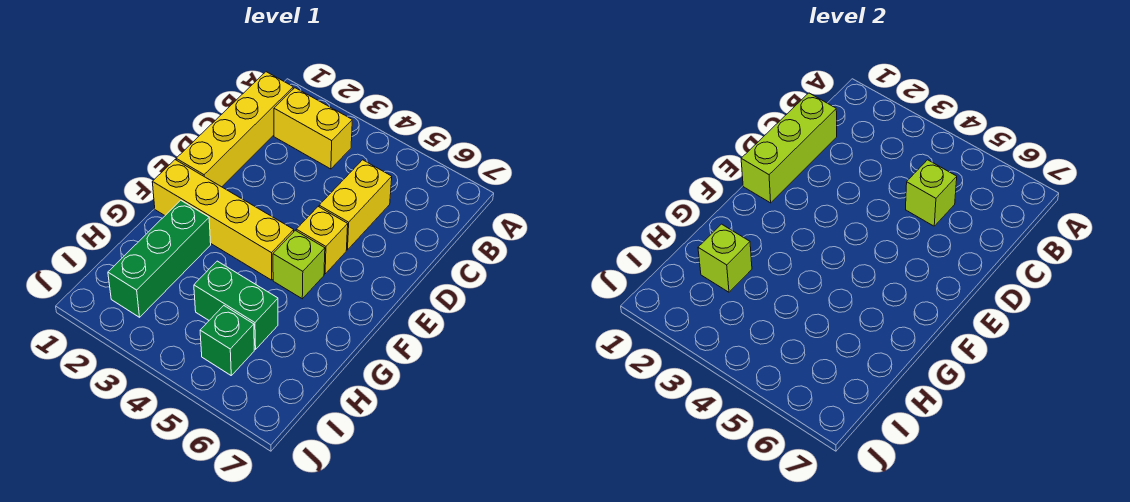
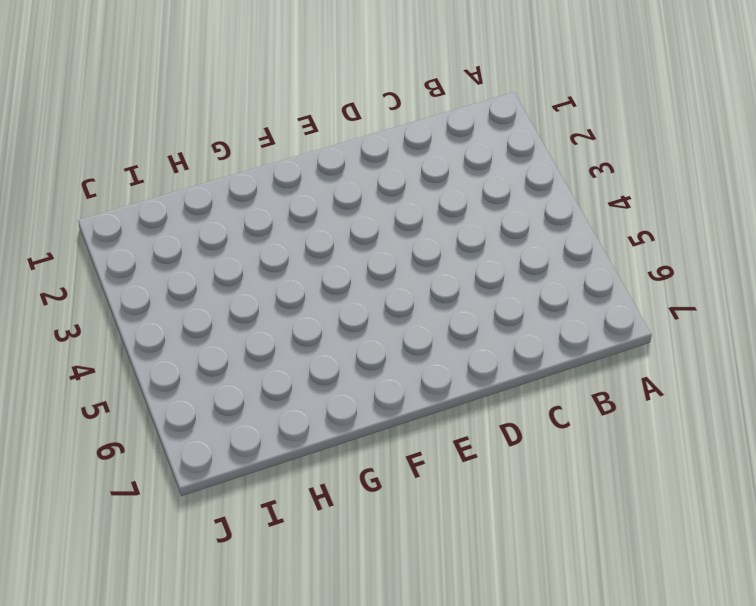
none -> yellow 1x4 brick [176,72,293,187]
none -> yellow 1x2 brick [274,88,352,169]
none -> yellow 1x2 brick [319,160,392,250]

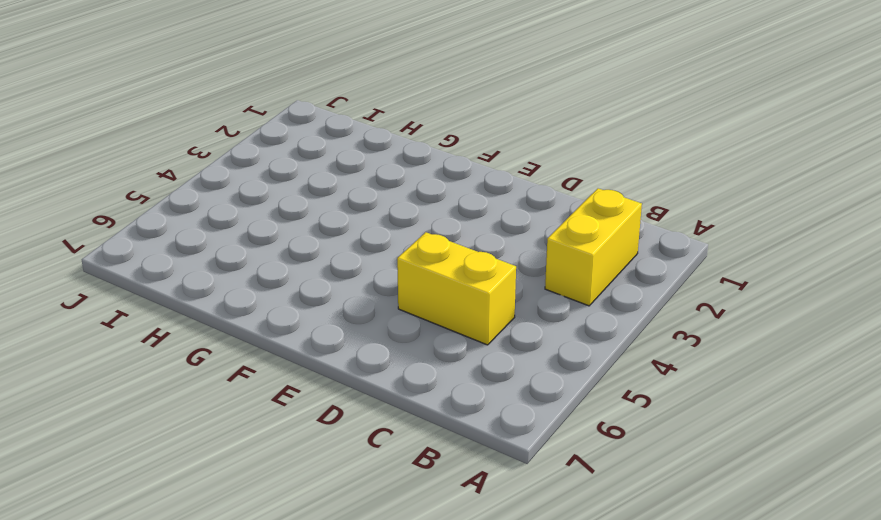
none -> yellow 1x4 brick [176,72,293,187]
none -> yellow 1x1 brick [296,207,348,274]
none -> yellow 1x4 brick [152,160,294,280]

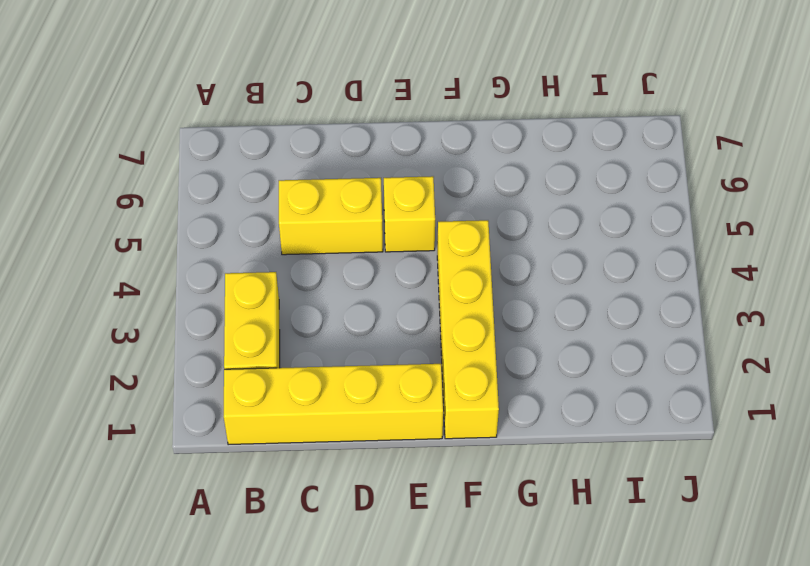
none -> lime 1x1 brick [273,230,325,299]
none -> green 1x3 brick [108,200,211,317]
none -> green 1x2 brick [194,261,278,349]

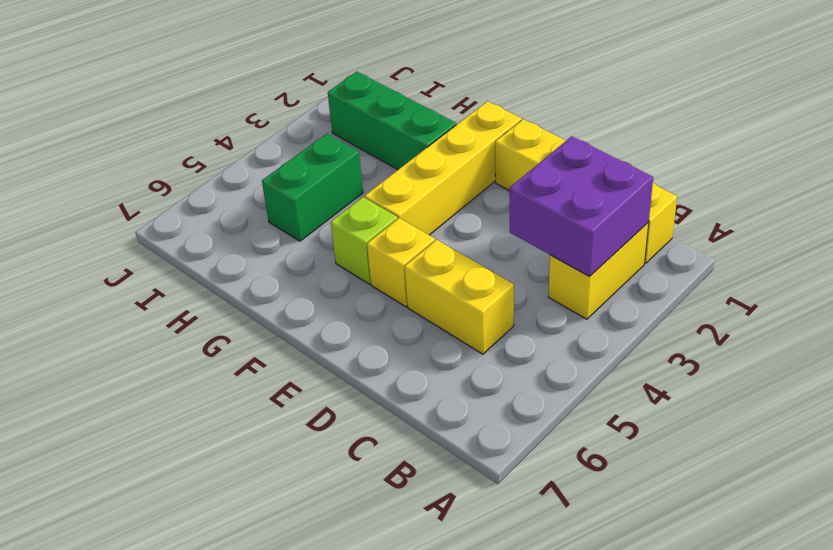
purple 2x2 brick [510,136,653,276] -> none
none -> green 1x1 brick [200,306,254,375]
none -> lime 1x3 brick [741,93,837,203]
none -> lime 1x1 brick [906,160,957,226]

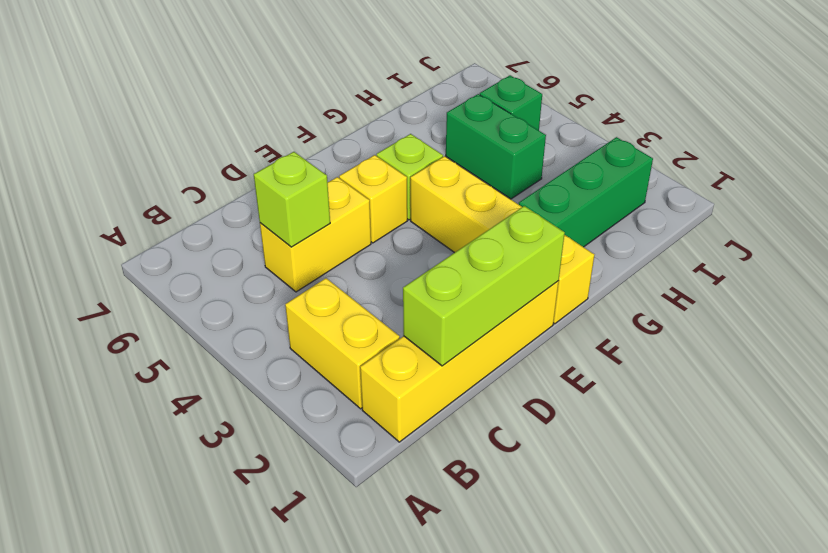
none -> lime 1x1 brick [698,224,752,292]

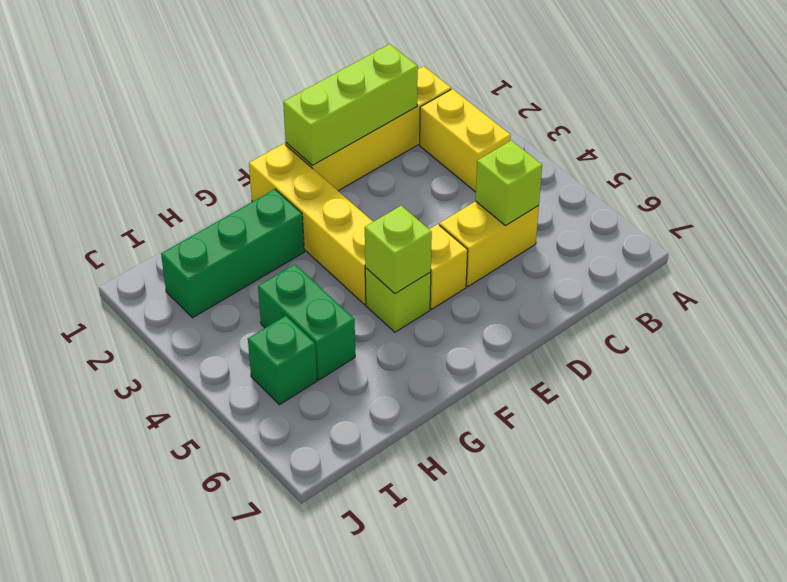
lime 1x1 brick [365,206,432,294] -> lime 1x1 brick moved to [698,224,752,292]

